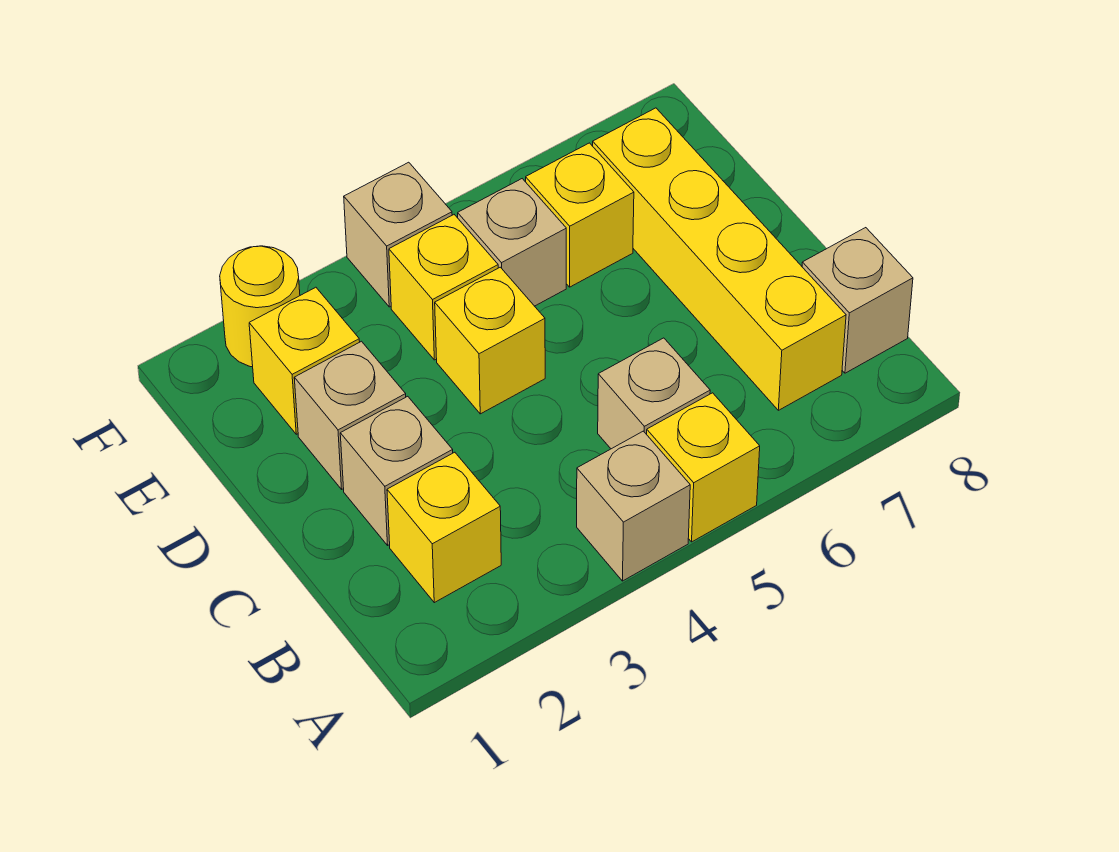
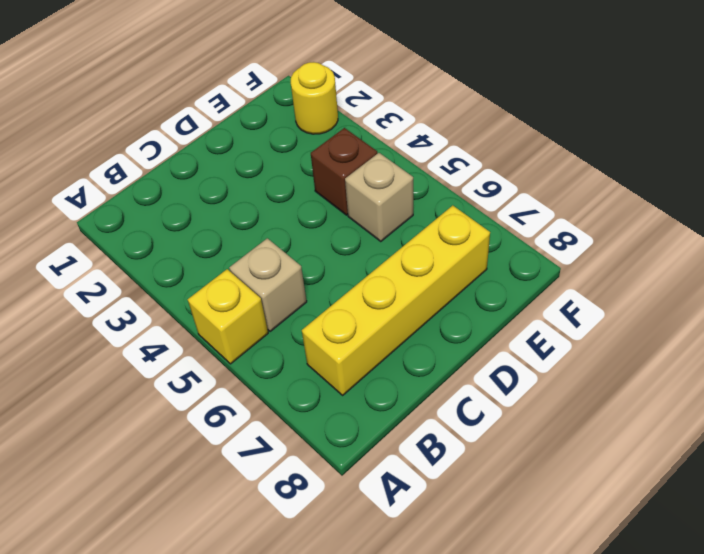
brown 1x1 brick [311,128,377,215] -> yellow 1x1 brick [389,215,498,360]
none -> tan 1x1 brick [577,431,690,581]
none -> yellow 1x1 brick [387,452,501,603]
none -> tan 1x1 brick [802,228,913,373]

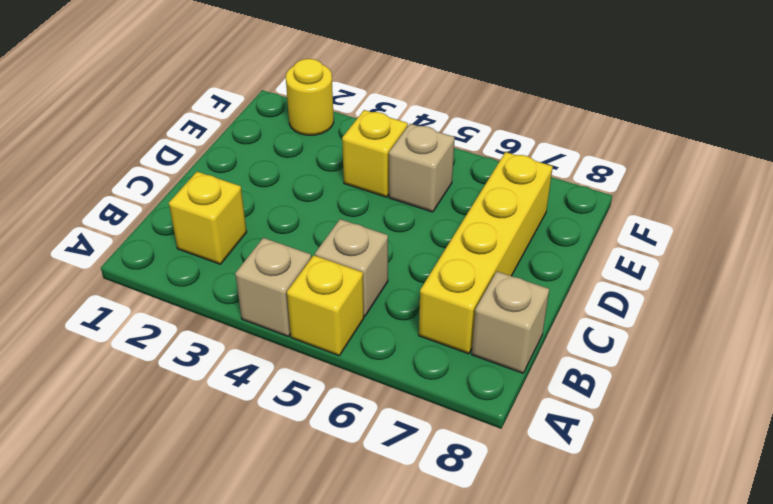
none -> tan 1x1 brick [340,396,453,545]
none -> tan 1x1 brick [294,341,406,489]
none -> yellow 1x1 brick [435,267,545,414]

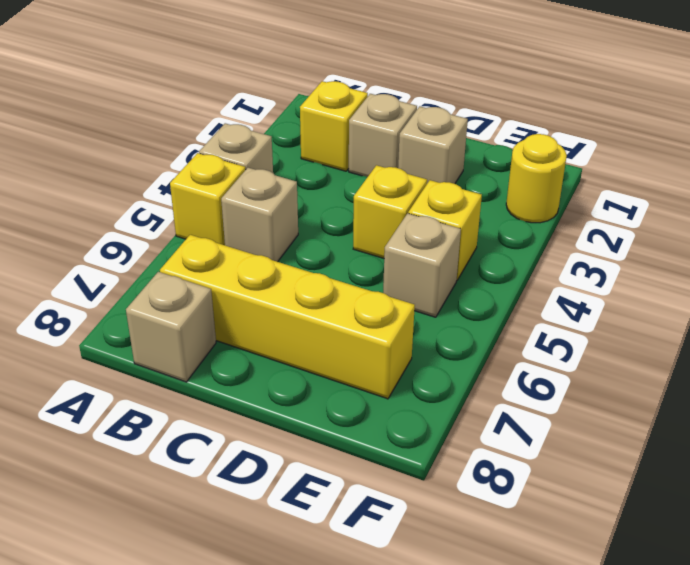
none -> yellow 1x1 brick [249,287,360,434]
none -> yellow 1x1 brick [526,143,634,287]
none -> tan 1x1 brick [344,162,452,307]

